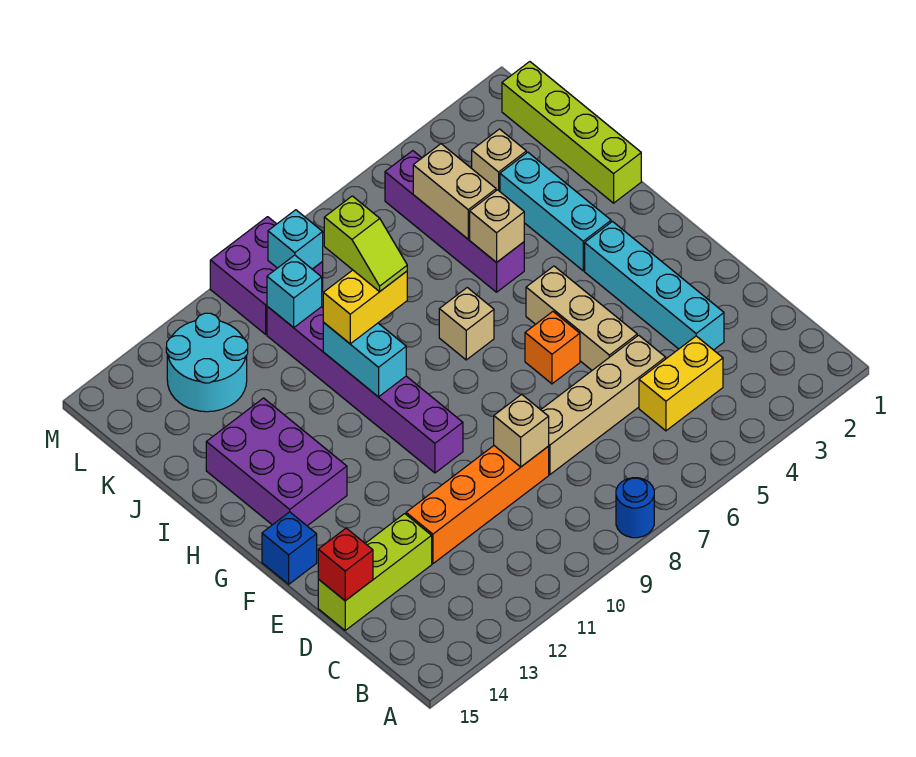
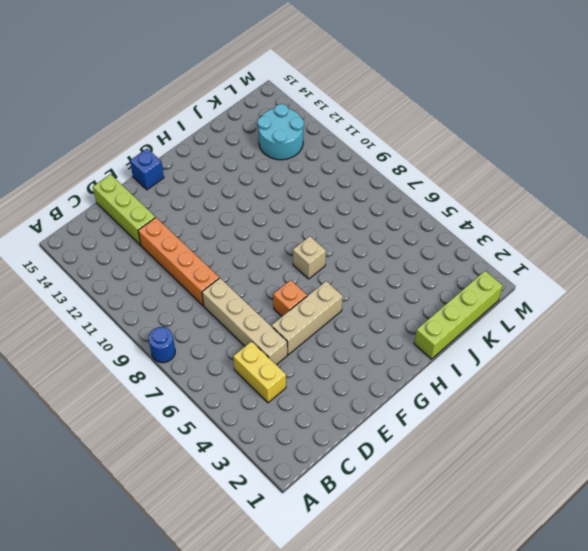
none -> cyan 1x4 brick [585,222,724,350]
none -> purple 1x6 brick [267,306,463,473]
none -> purple 2x3 brick [206,398,347,526]

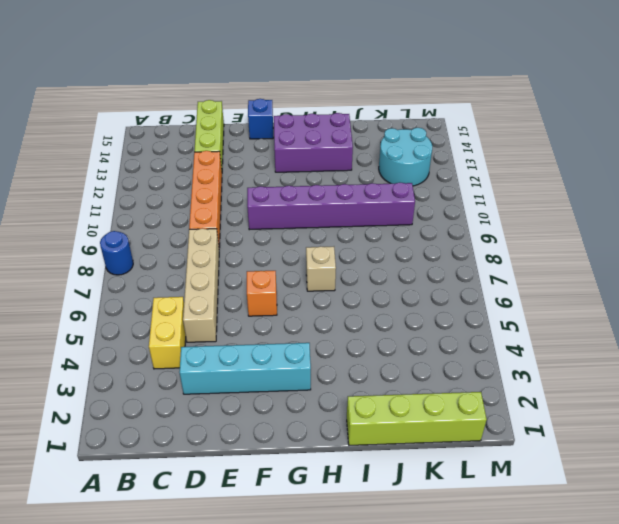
none -> tan 1x3 brick [526,266,637,370]
none -> cyan 1x3 brick [500,152,611,271]
none -> purple 1x4 brick [385,151,524,292]

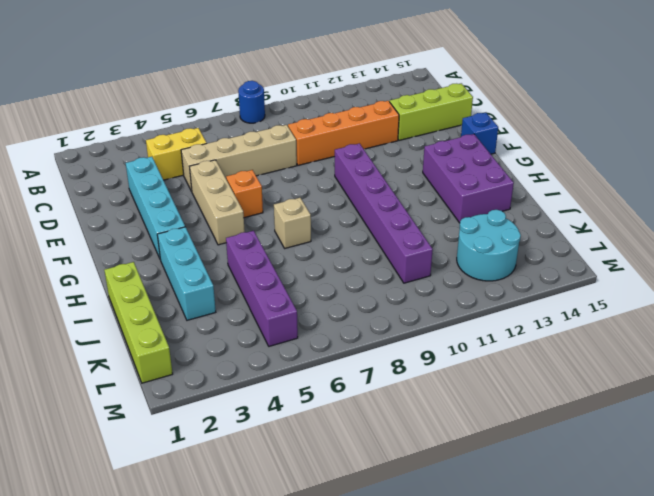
none -> tan 1x1 brick [472,129,526,191]
none -> purple 2x2 brick [210,217,323,334]
none -> tan 1x1 brick [494,394,549,467]

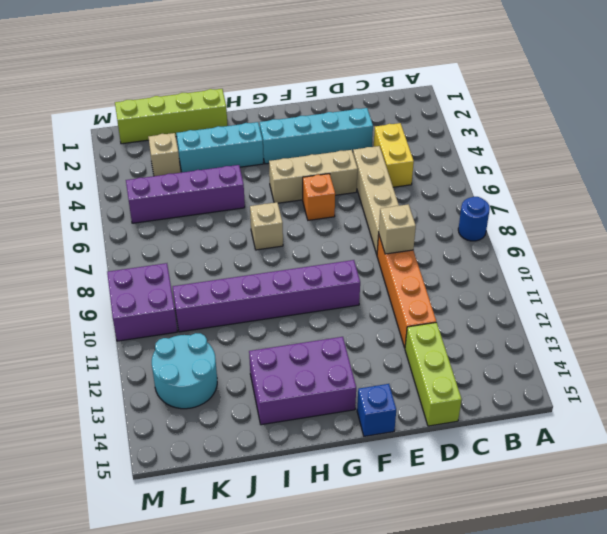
none -> red 1x1 brick [318,528,373,601]
none -> cyan 1x2 brick [323,323,406,397]
none -> tan 1x1 brick [470,190,524,263]

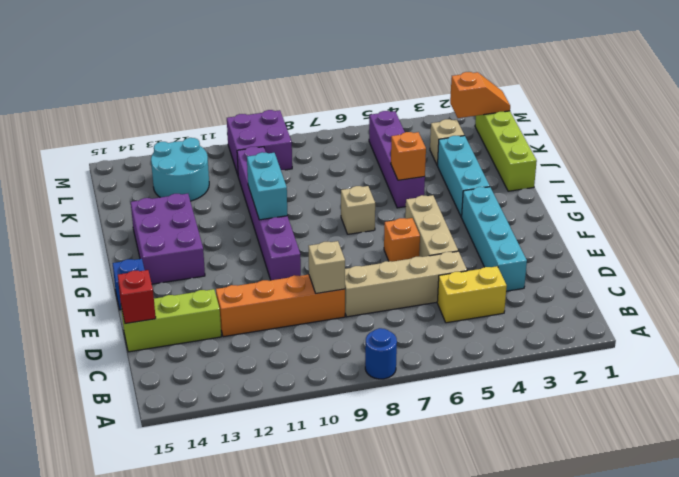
orange 1x1 brick [391,132,426,180] -> tan 1x1 brick [470,190,524,263]
orange 1x2 slope [450,72,510,118] -> none
none -> tan 1x2 brick [413,144,496,239]
none -> cyan 1x1 brick [267,255,322,328]
none -> cyan 1x1 brick [268,210,323,269]

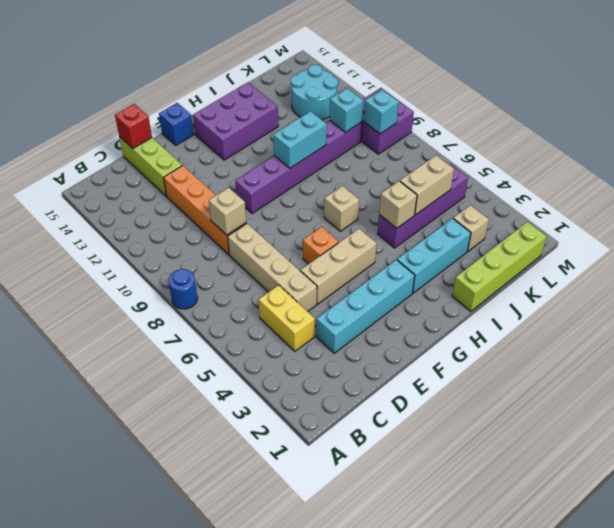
none -> yellow 1x2 brick [323,270,407,344]
none -> lime 1x2 slope [324,196,407,291]

